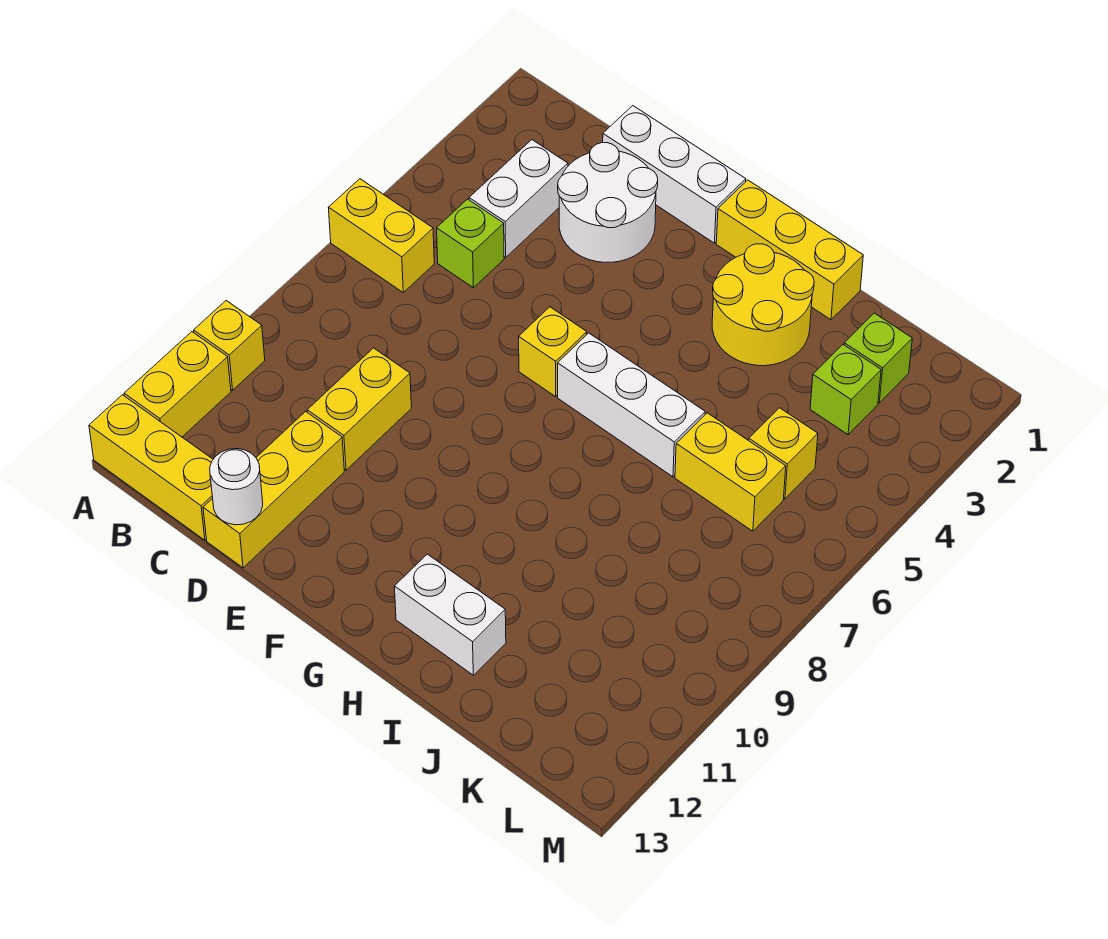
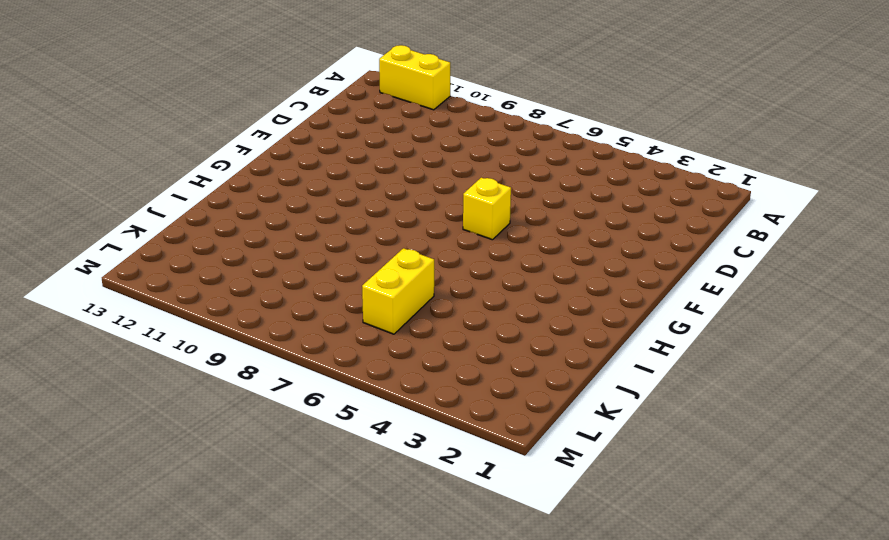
none -> yellow 1x2 brick [329,179,434,292]
none -> yellow 1x1 brick [194,301,265,390]
none -> yellow 1x3 brick [89,395,213,540]

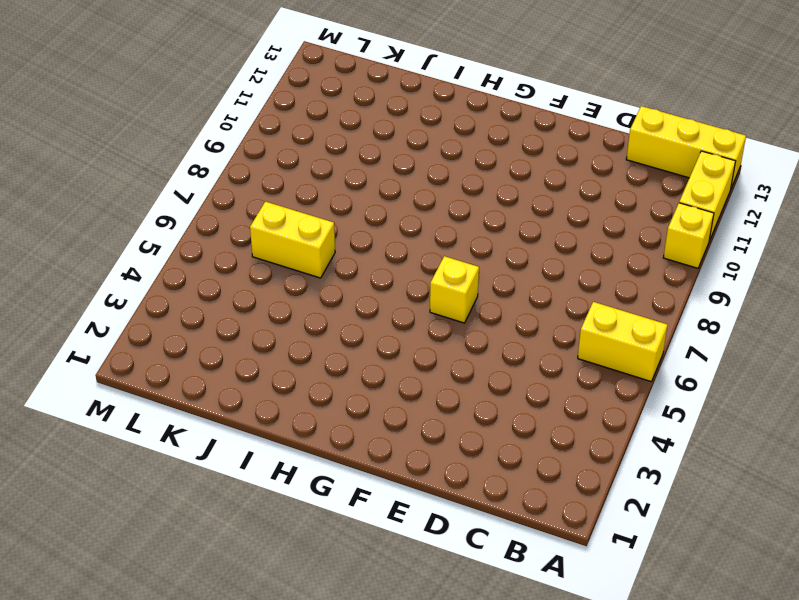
none -> white 1x2 brick [469,140,568,257]
none -> lime 1x1 brick [437,199,504,288]
none -> white 1x3 brick [603,106,746,243]

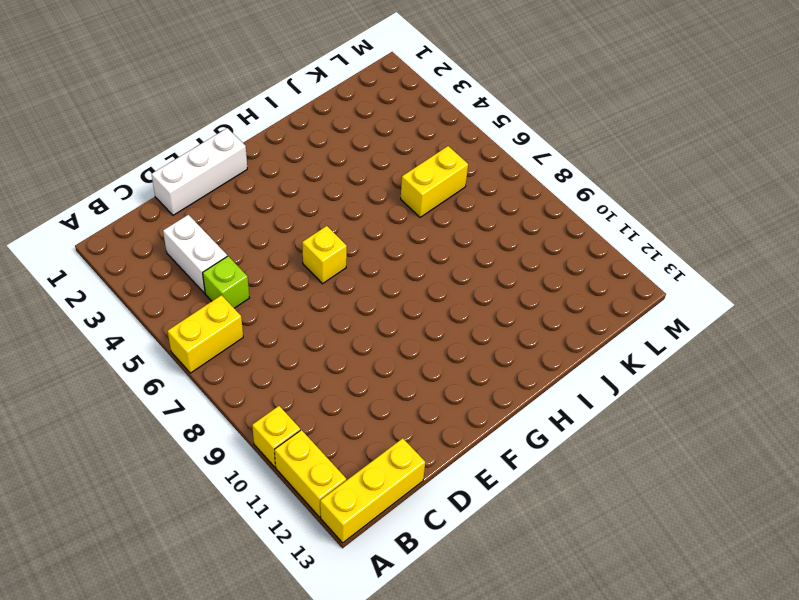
none -> white 2x2 round brick [558,143,658,262]
none -> yellow 1x2 brick [307,348,412,470]
none -> yellow 1x3 brick [203,411,344,568]

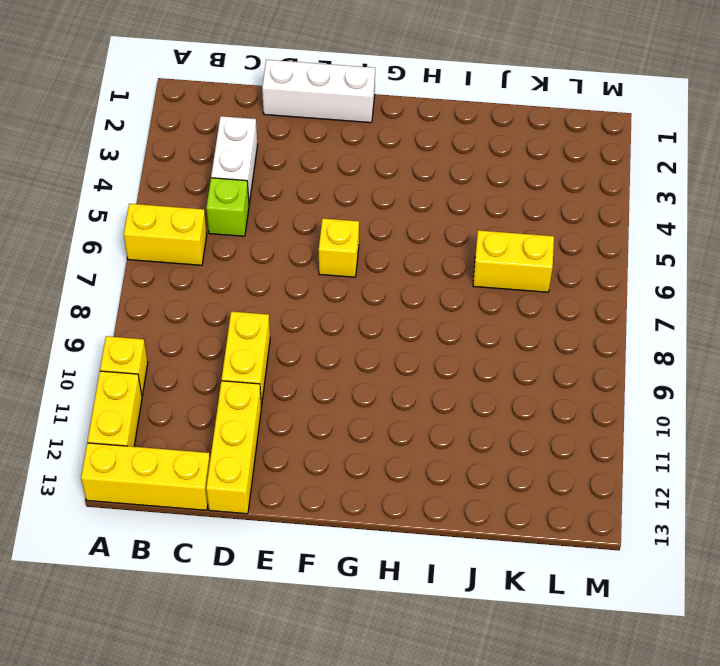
none -> white 2x2 round brick [558,143,658,262]
none -> yellow 1x3 brick [716,180,863,320]
none -> white 1x3 brick [558,333,705,477]

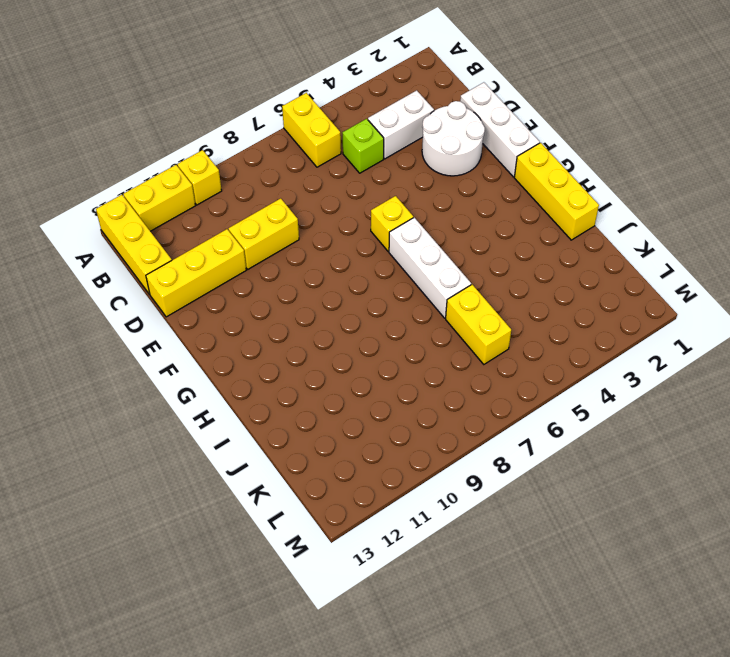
none -> yellow 2x2 round brick [712,244,814,366]
none -> white 1x2 brick [394,554,506,675]
none -> lime 1x1 brick [844,313,912,403]

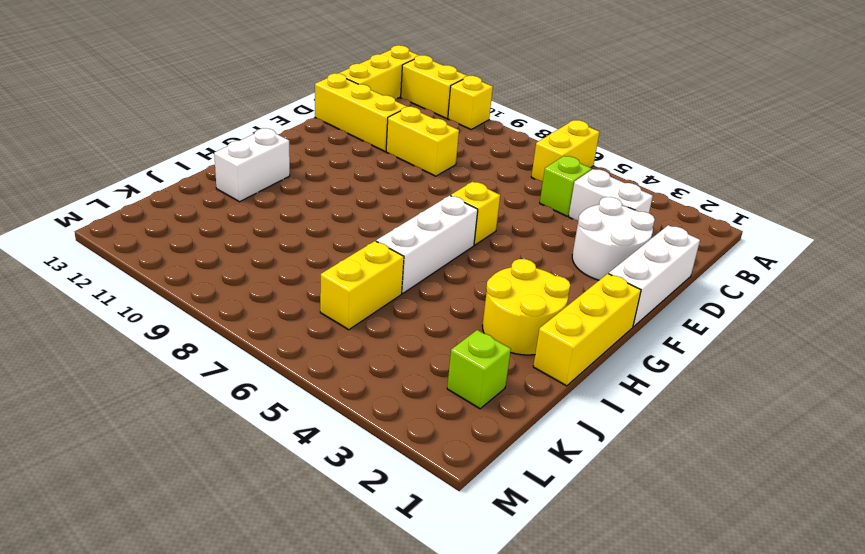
none -> lime 1x1 brick [810,345,881,435]
none -> yellow 1x1 brick [749,408,818,499]
none -> white 1x1 round brick [210,449,263,525]

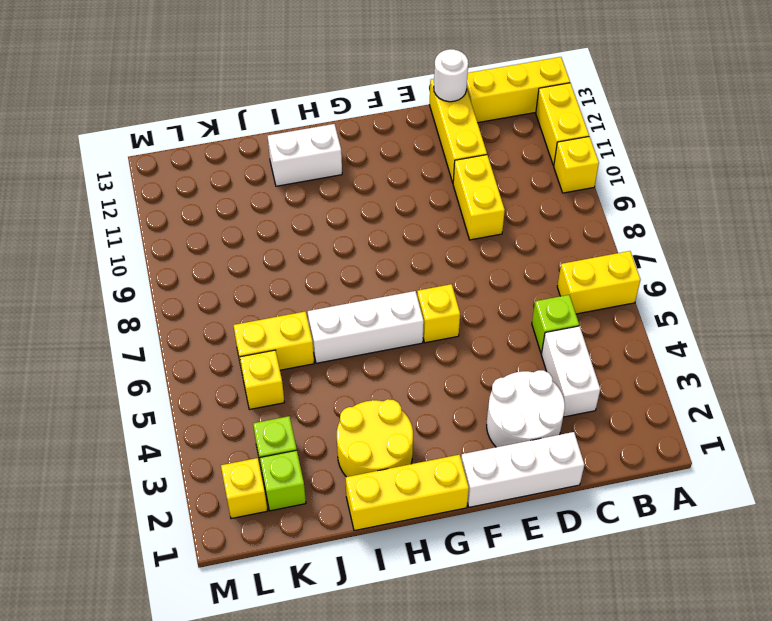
yellow 1x1 brick [221,458,267,519] -> none

